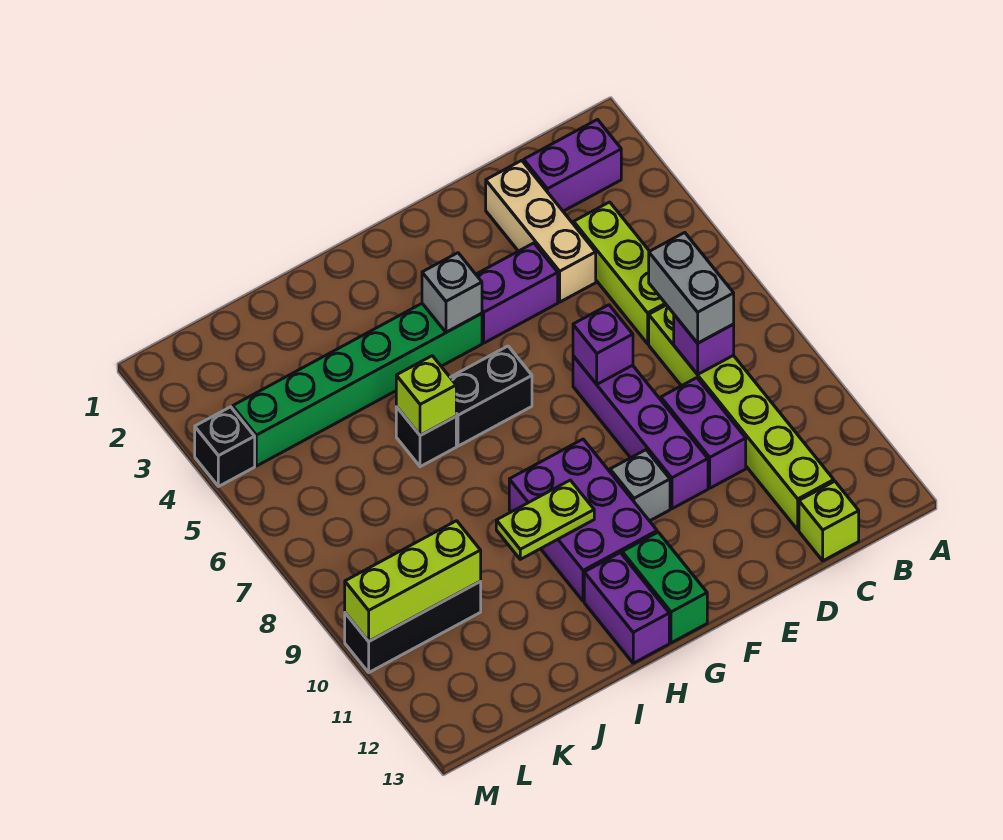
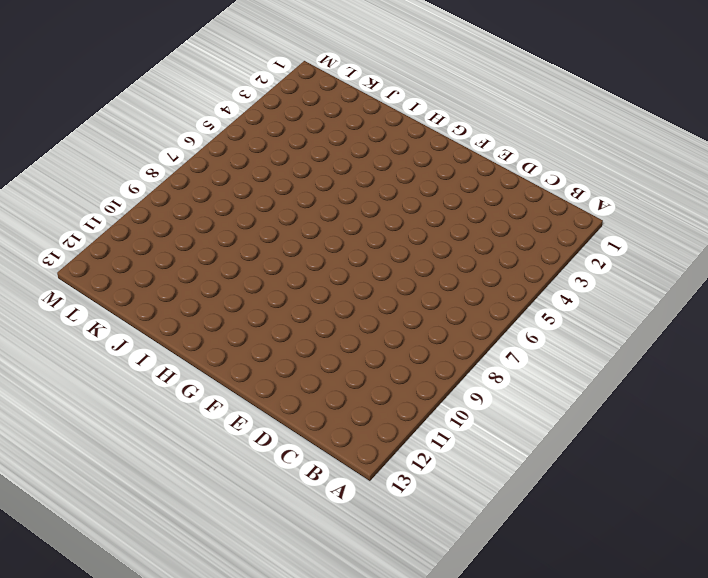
none -> purple 1x2 brick [524,120,621,211]
none -> lime 1x3 brick [574,202,666,344]
none -> lime 1x6 brick [649,305,834,530]

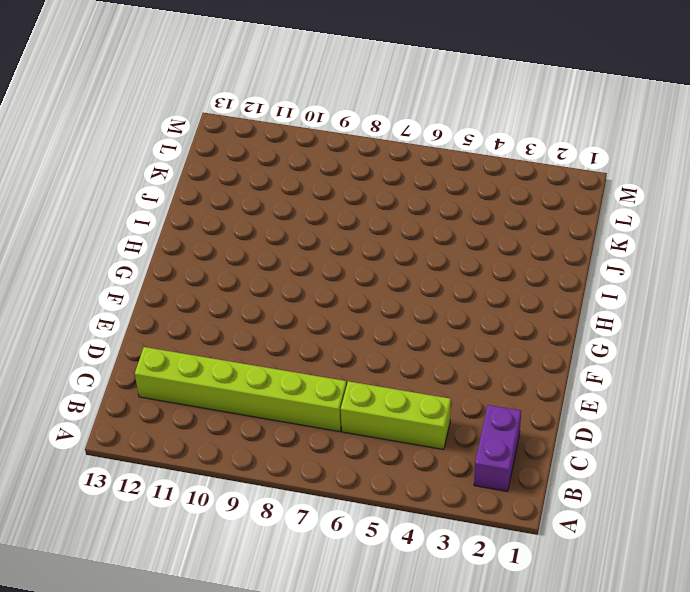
none -> lime 1x1 brick [799,481,859,561]
none -> tan 1x3 brick [486,160,596,302]
none -> purple 1x2 brick [661,378,746,488]

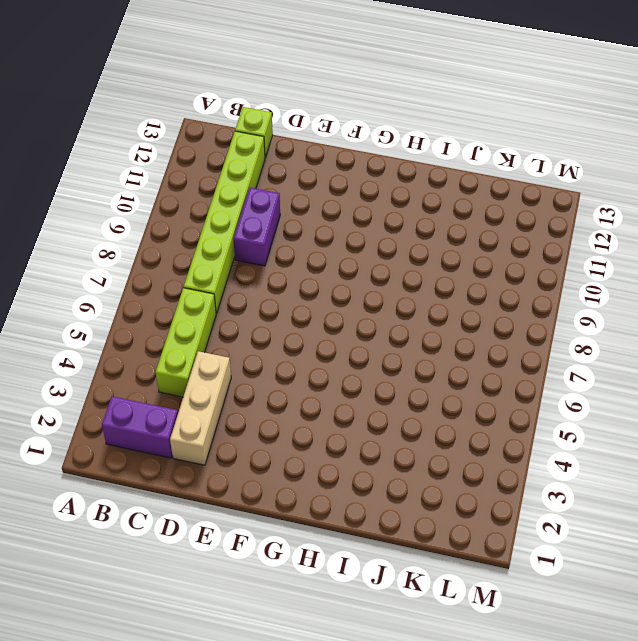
none -> purple 1x2 brick [476,243,558,343]
none -> purple 1x4 brick [573,356,708,509]
none -> grey 1x1 brick [610,450,670,521]

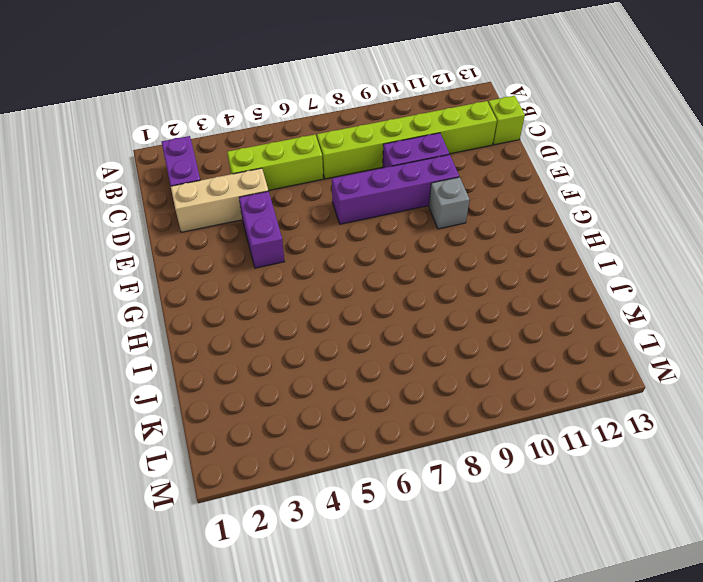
none -> green 1x6 brick [233,304,482,466]
none -> black 1x2 brick [450,346,532,446]
none -> purple 2x3 brick [509,439,657,601]

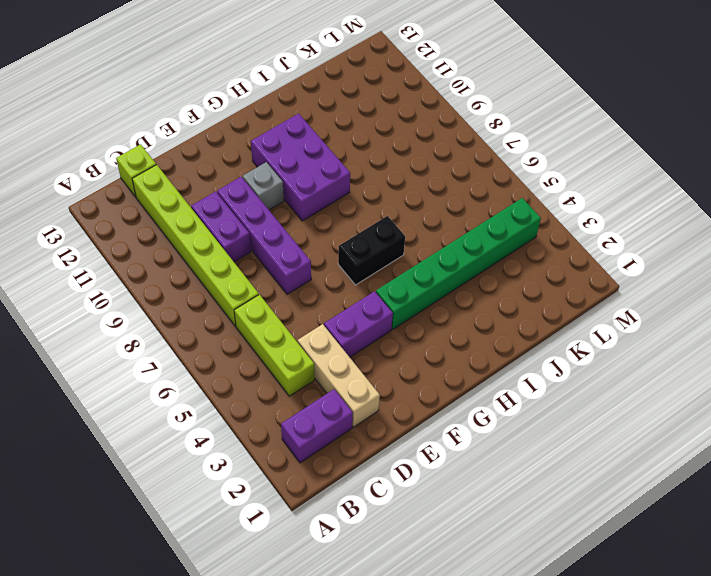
none -> green 1x2 brick [622,532,707,643]
none -> purple 1x2 brick [584,553,669,663]
none -> black 1x1 brick [396,407,456,467]

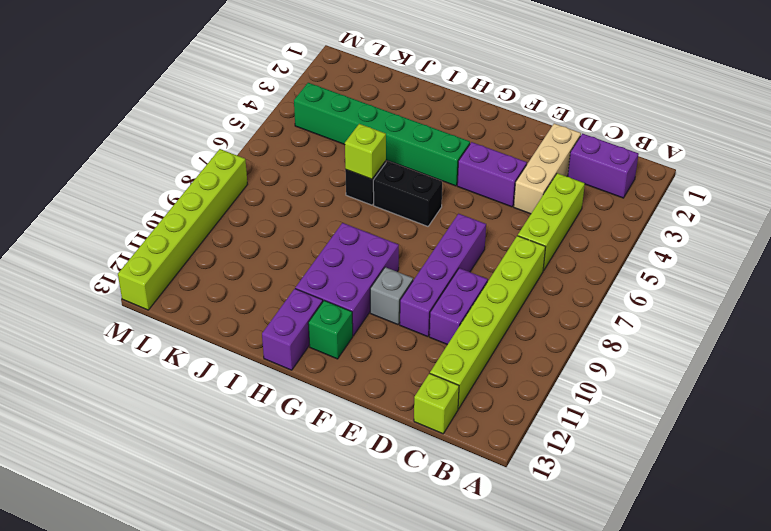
green 1x1 brick [308,301,353,359] -> green 1x2 brick [622,532,707,643]
lime 1x6 brick [118,149,248,310] -> black 1x3 brick [345,582,481,672]
none -> black 1x1 brick [195,407,255,487]
none -> purple 1x1 brick [674,315,734,375]
none -> purple 1x1 brick [573,305,633,384]

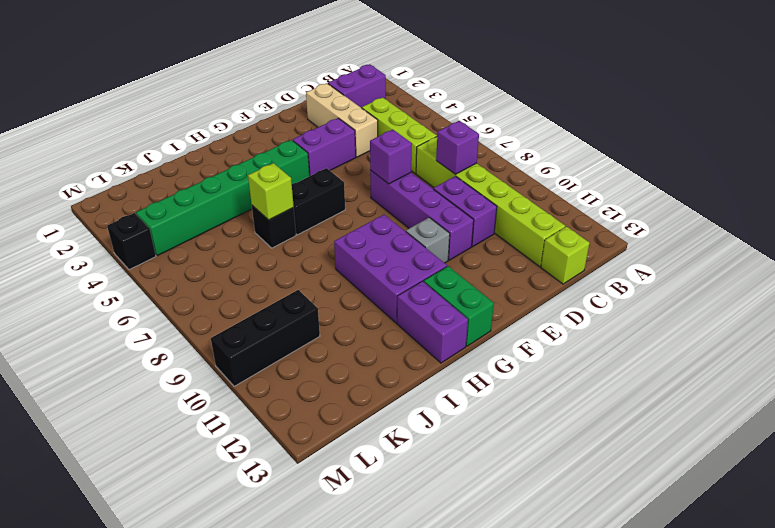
none -> grey 1x1 brick [422,253,482,332]
none -> lime 1x2 plate [496,480,594,559]
none -> lime 1x3 brick [345,521,481,641]

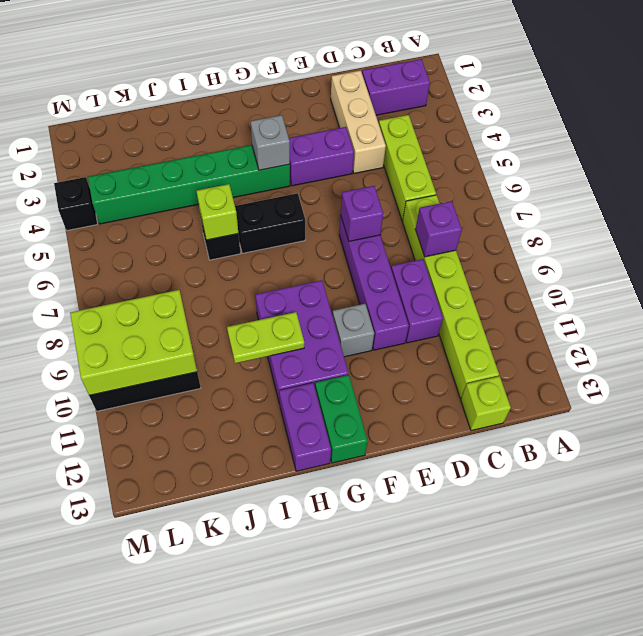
lime 2x3 brick [70,290,197,395] -> lime 1x3 brick [345,521,481,641]
none -> grey 1x2 brick [649,233,734,343]

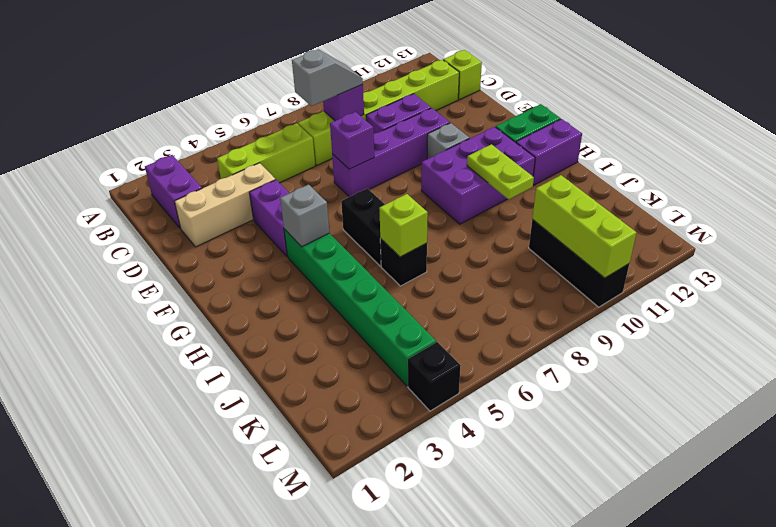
grey 1x2 slope [292,49,363,106] -> grey 1x2 brick [649,233,734,343]

